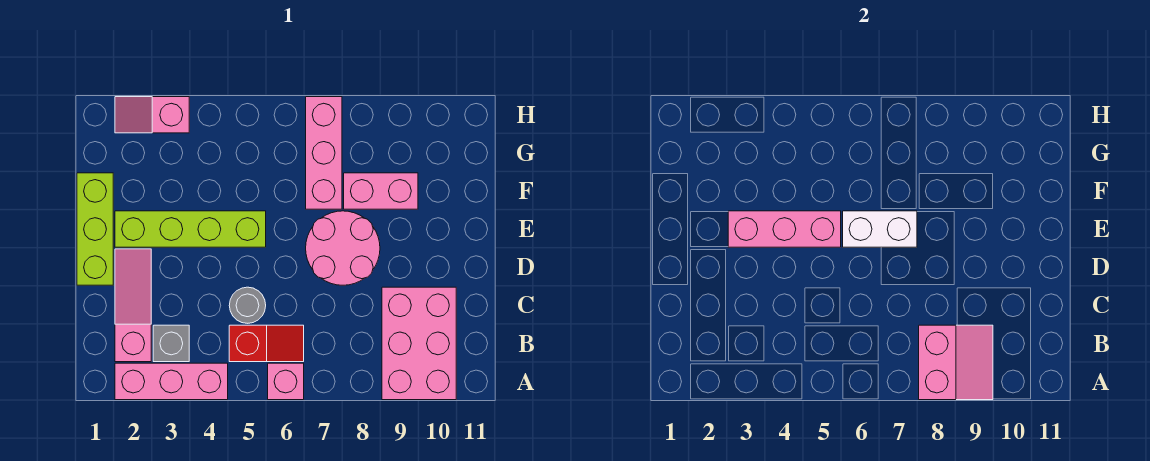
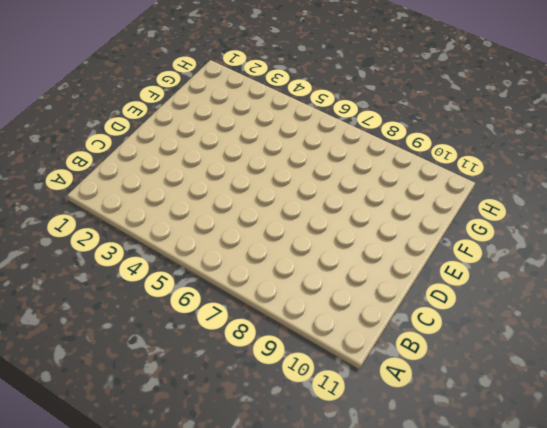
none -> pink 1x3 brick [115,363,228,400]
none -> pink 1x1 brick [268,363,304,400]
none -> pink 2x3 brick [382,287,456,400]

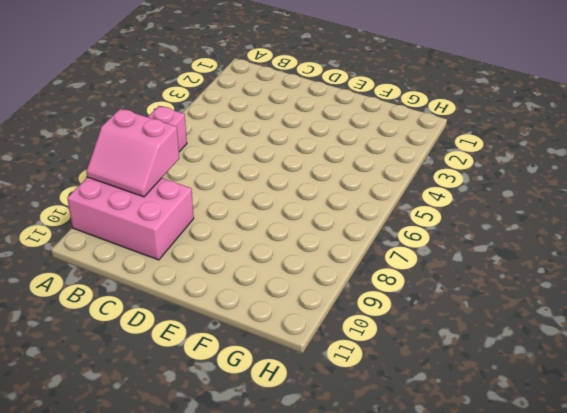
none -> pink 1x3 brick [115,363,228,400]
none -> pink 1x3 slope [115,249,151,362]
none -> grey 1x1 brick [153,325,189,362]

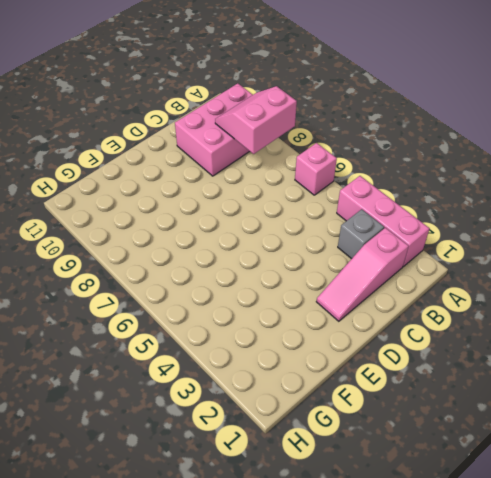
none -> red 1x2 slope [229,325,304,362]
none -> grey 1x1 round brick [229,287,266,323]
none -> lime 1x3 brick [77,173,113,285]

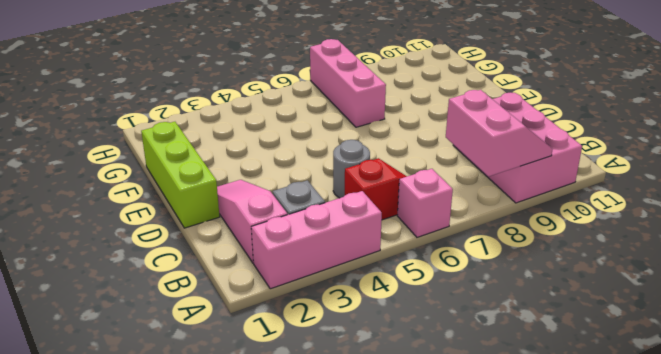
none -> pink 2x2 round brick [306,211,380,285]
none -> lime 1x4 brick [115,211,266,247]
none -> pink 1x2 brick [344,173,418,209]

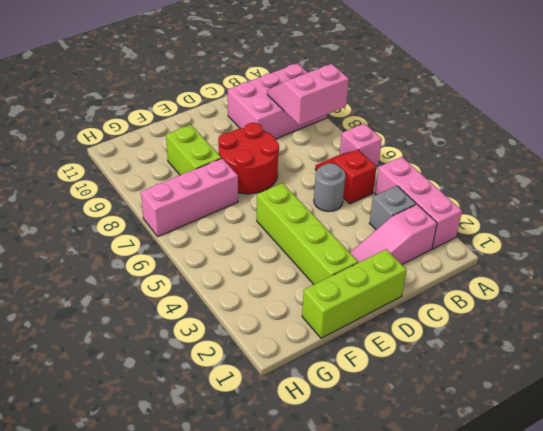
red 2x2 round brick [218,123,279,194] -> pink 2x2 round brick [306,211,380,285]
lime 1x2 brick [166,125,221,175] -> pink 1x2 brick [344,173,418,209]
none -> pink 1x2 slope [115,97,189,133]
none -> pink 1x3 brick [728,211,841,247]
none -> white 1x2 brick [843,211,917,247]

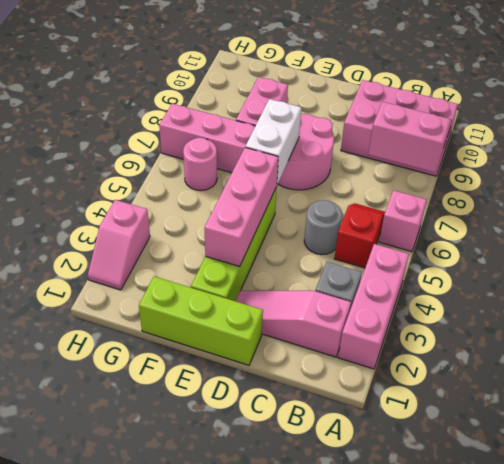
pink 1x1 round brick [183,138,217,191] -> none

